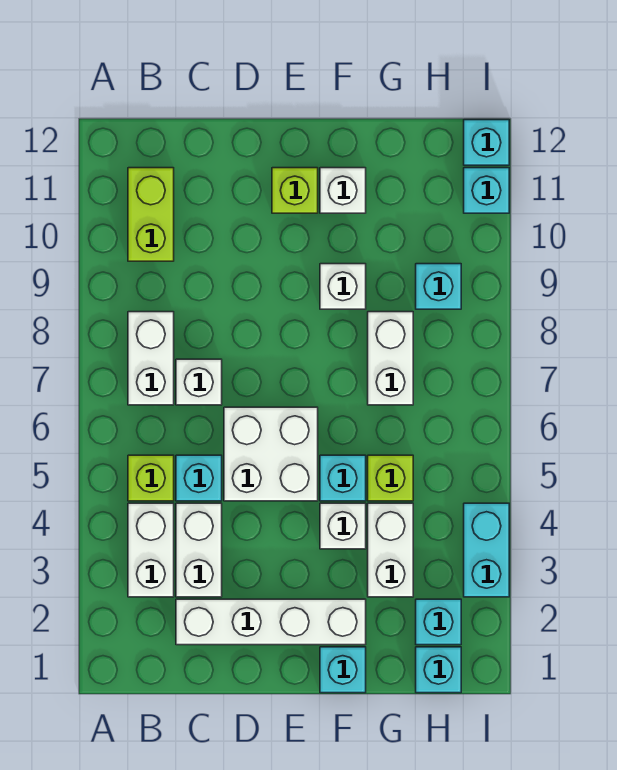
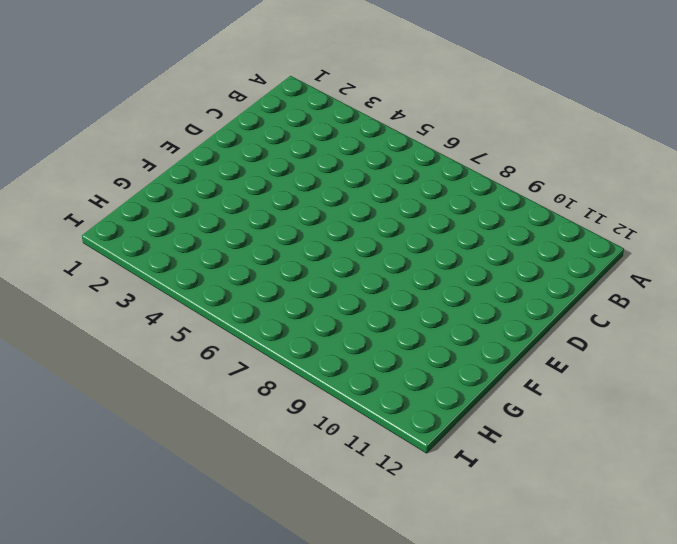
none -> white 1x2 brick [128,503,174,597]
none -> lime 1x1 brick [128,455,174,501]
none -> white 1x2 brick [128,312,174,405]

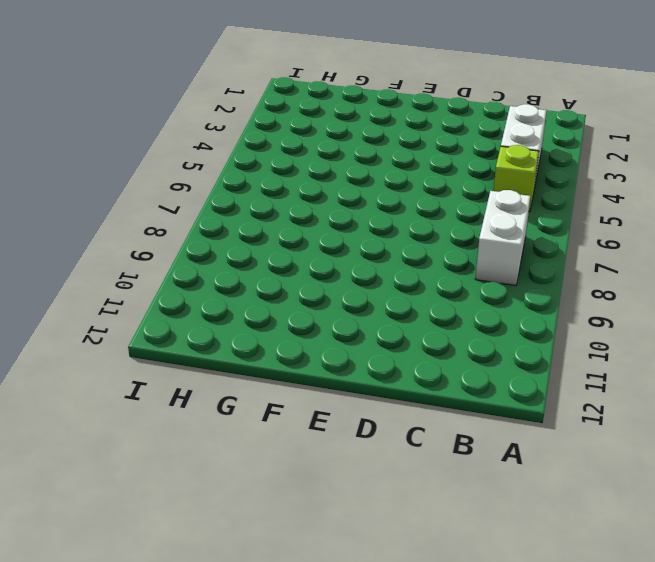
none -> lime 1x2 brick [128,168,174,261]
none -> white 1x4 brick [176,599,366,645]
none -> white 1x2 brick [176,503,222,597]

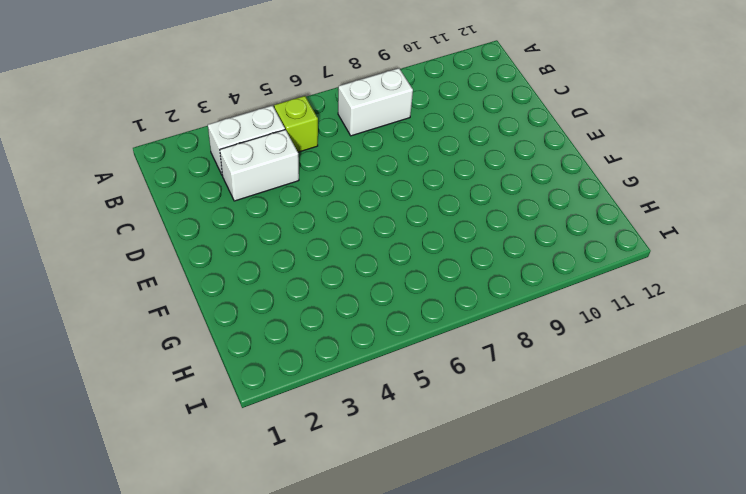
none -> lime 1x2 brick [128,168,174,261]
none -> white 1x4 brick [176,599,366,645]
none -> cyan 1x1 brick [176,455,222,501]

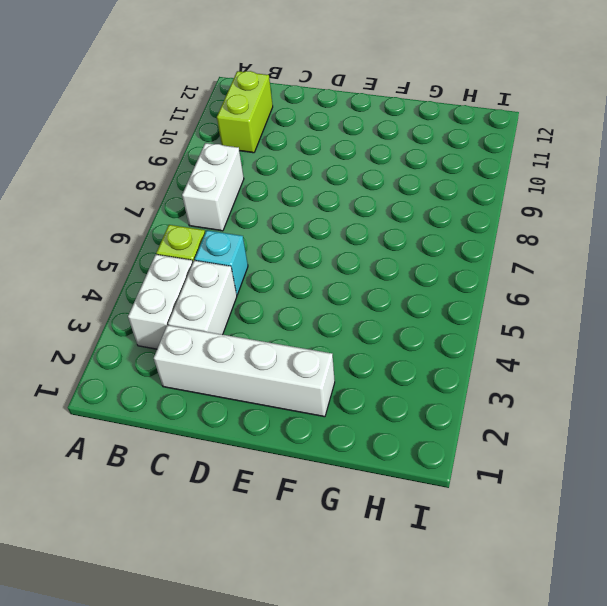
none -> white 1x1 brick [176,359,222,405]
none -> white 2x2 brick [224,407,318,501]
none -> lime 1x1 brick [272,168,318,213]

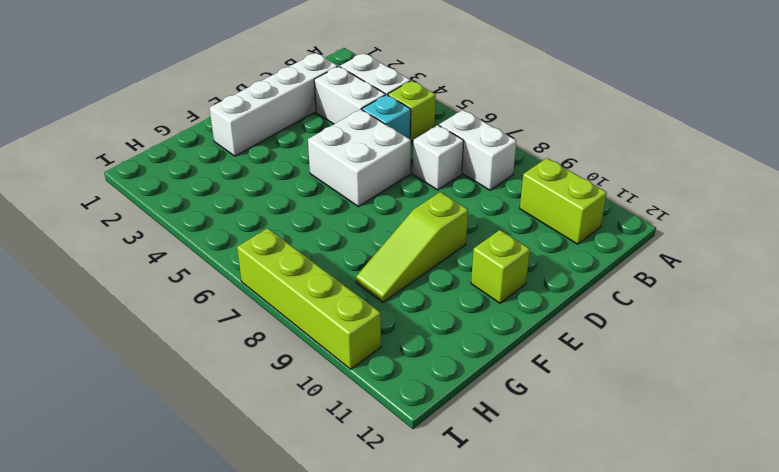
lime 1x3 slope [356,192,468,302] -> white 1x1 brick [320,264,366,309]
lime 1x4 brick [237,228,381,369] -> none
none -> cyan 1x1 brick [320,647,366,693]
none -> white 1x1 brick [320,503,366,549]
none -> cyan 1x1 brick [320,455,366,501]

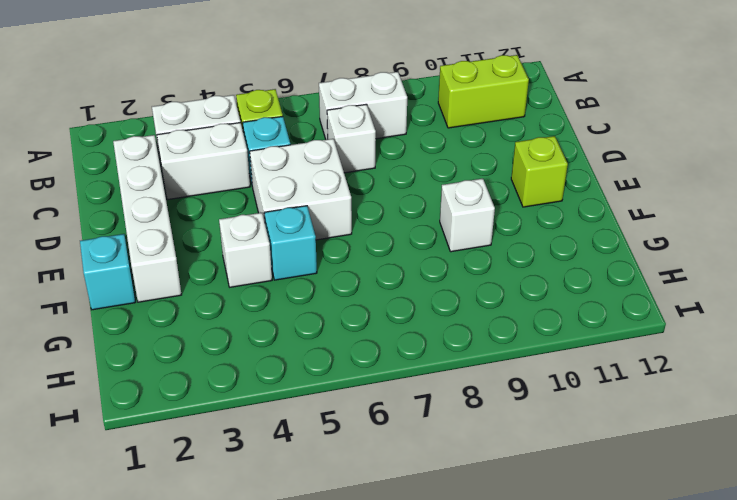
none -> white 1x1 brick [320,168,366,213]
none -> white 1x2 brick [368,503,413,597]
none -> lime 1x1 brick [368,455,413,501]

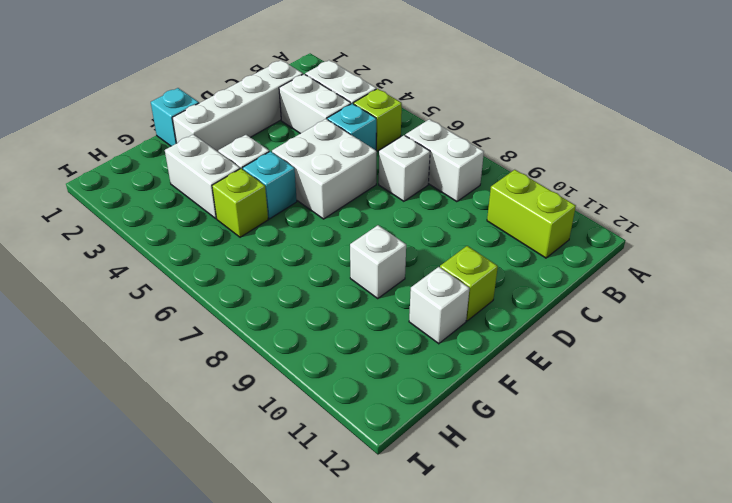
none -> white 1x2 brick [368,312,413,405]
none -> cyan 1x1 brick [416,647,461,693]
none -> cyan 1x1 brick [416,599,461,645]

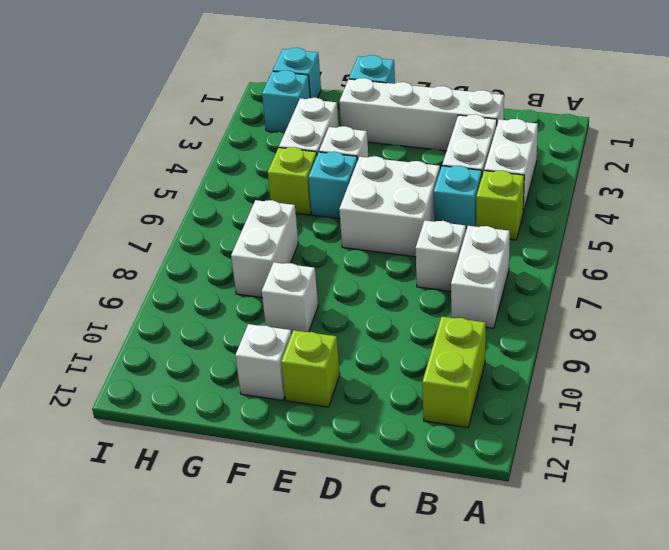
none -> cyan 1x1 brick [416,264,461,309]
none -> cyan 1x2 brick [464,503,509,597]
none -> cyan 1x1 brick [464,168,509,213]

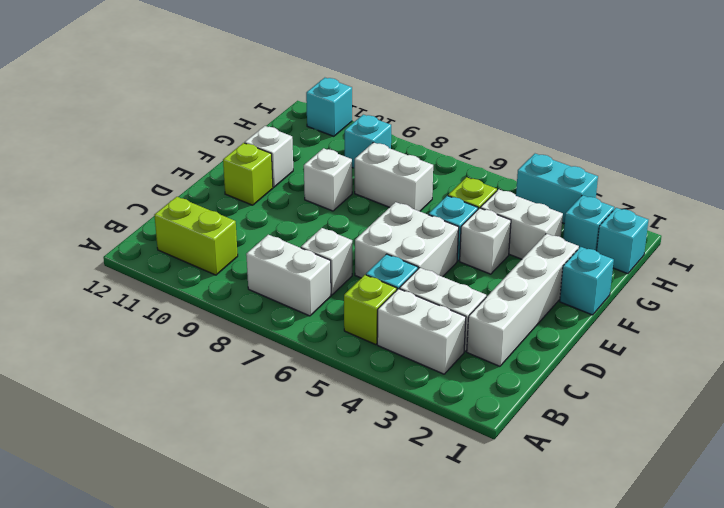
none -> cyan 1x1 brick [464,120,509,165]

